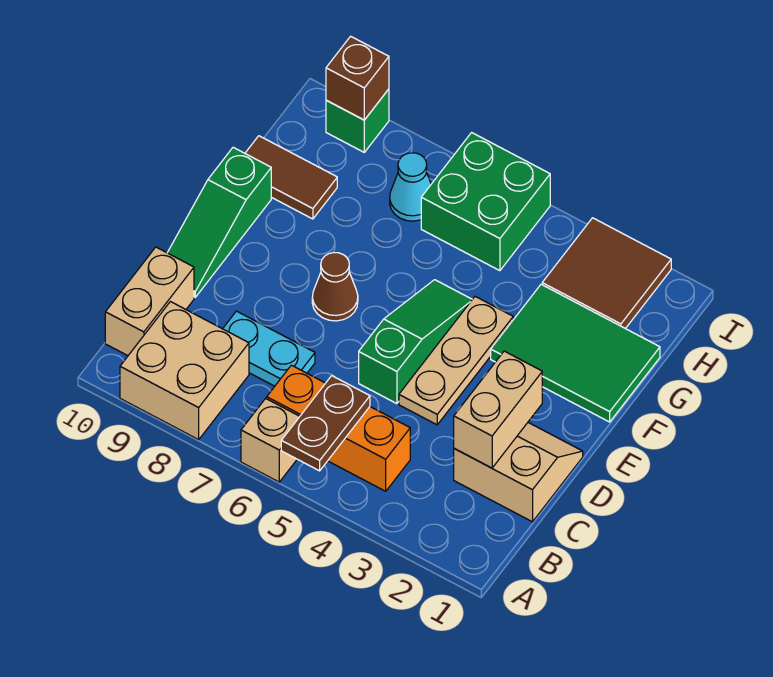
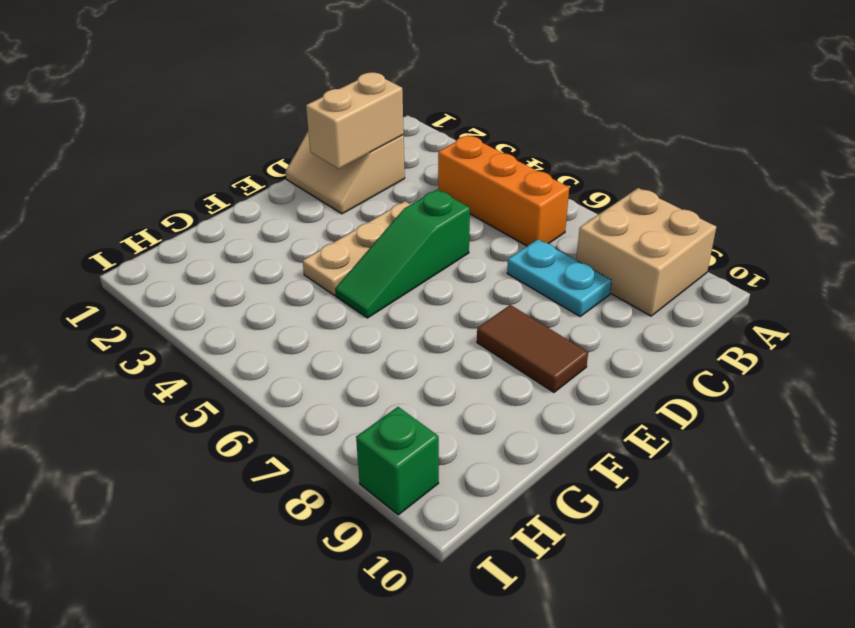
brown 1x2 tile [477,305,588,392] -> brown 1x2 tile moved to [245,136,337,219]
none -> tan 1x1 brick [241,398,300,482]
none -> tan 1x2 brick [105,247,194,356]
none -> green 1x3 slope [167,147,271,297]

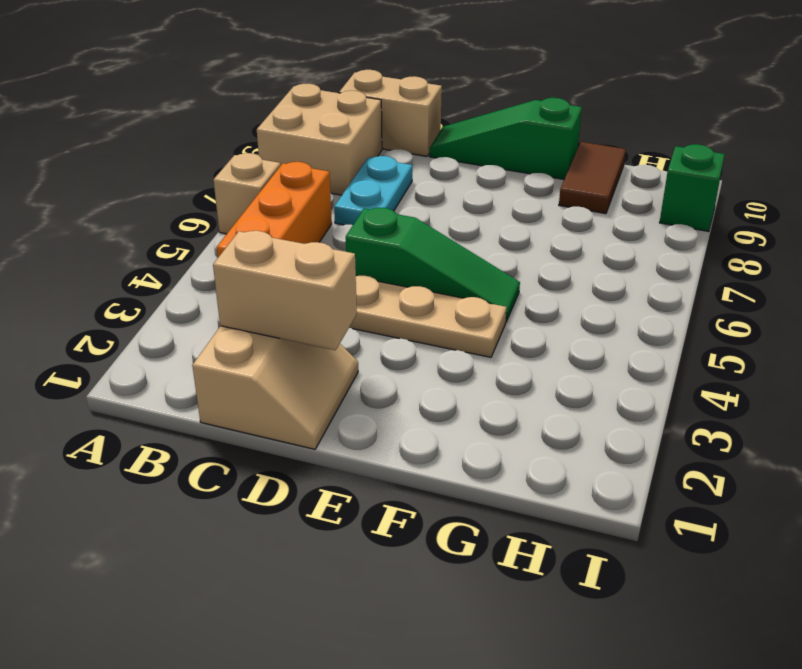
none -> brown 1x1 cone [312,253,358,321]
none -> green 2x3 tile [491,284,660,422]
none -> brown 2x2 tile [542,218,671,329]

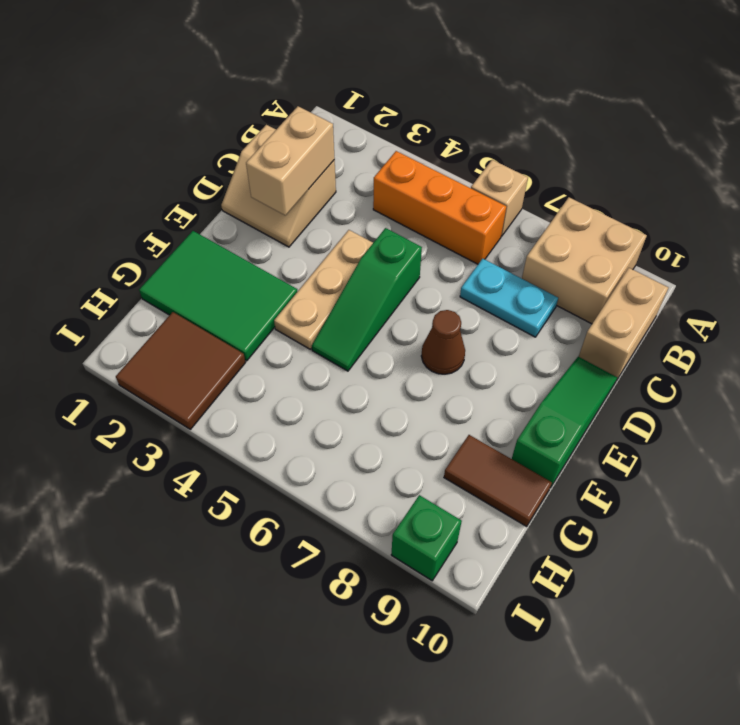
none -> green 2x2 brick [421,133,550,271]
none -> cyan 1x1 cone [390,153,431,221]
none -> brown 1x2 plate [281,376,370,471]

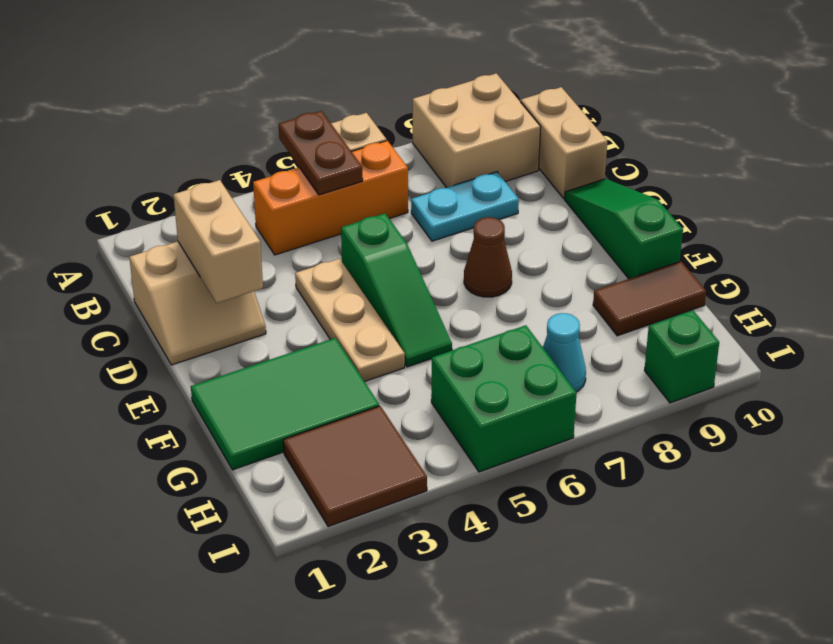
none -> brown 1x1 brick [326,36,389,120]

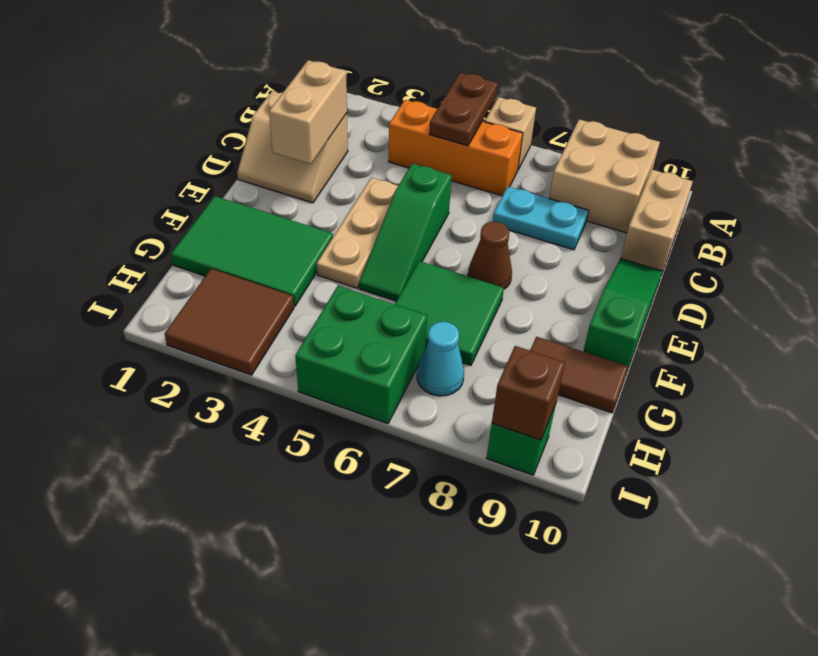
green 2x2 tile [395,261,504,365] -> none

